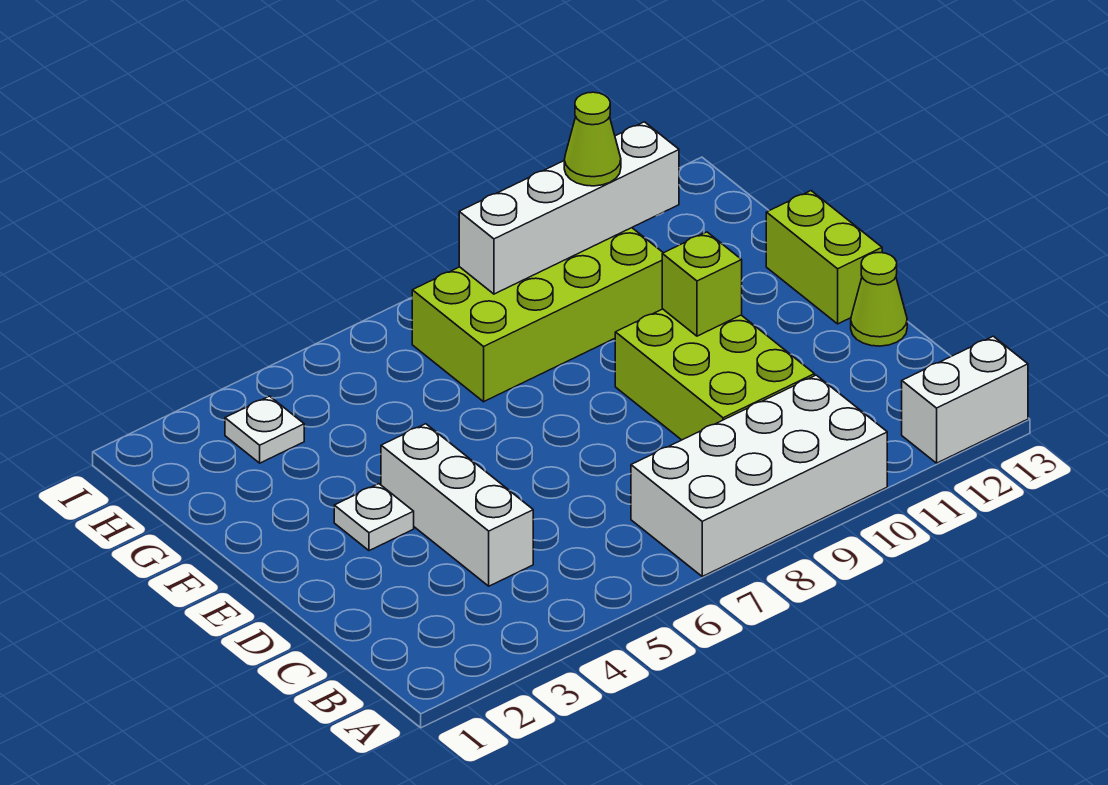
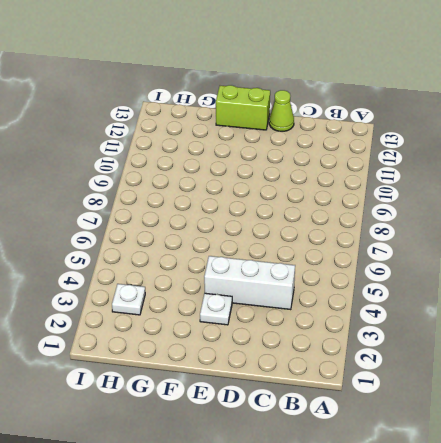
none -> white 2x4 brick [631,375,887,576]
none -> white 1x2 brick [902,336,1028,463]
none -> lime 2x3 brick [615,309,815,440]

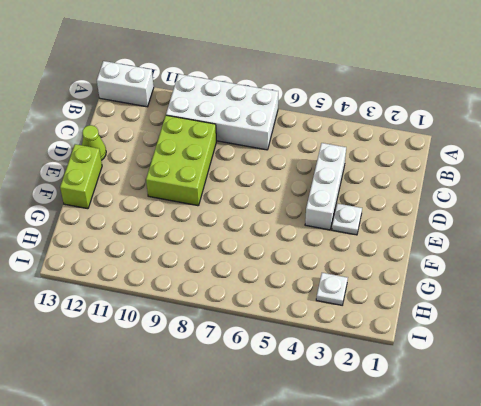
none -> lime 2x4 brick [412,228,663,402]
none -> lime 1x1 brick [662,232,742,336]
none -> white 1x4 brick [459,122,679,294]

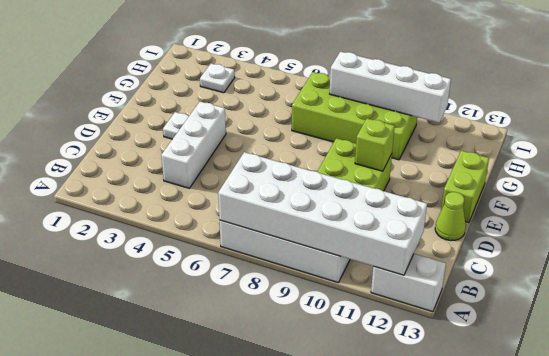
white 2x6 brick [218,152,427,275] -> none
none -> lime 1x1 cone [564,92,621,186]

